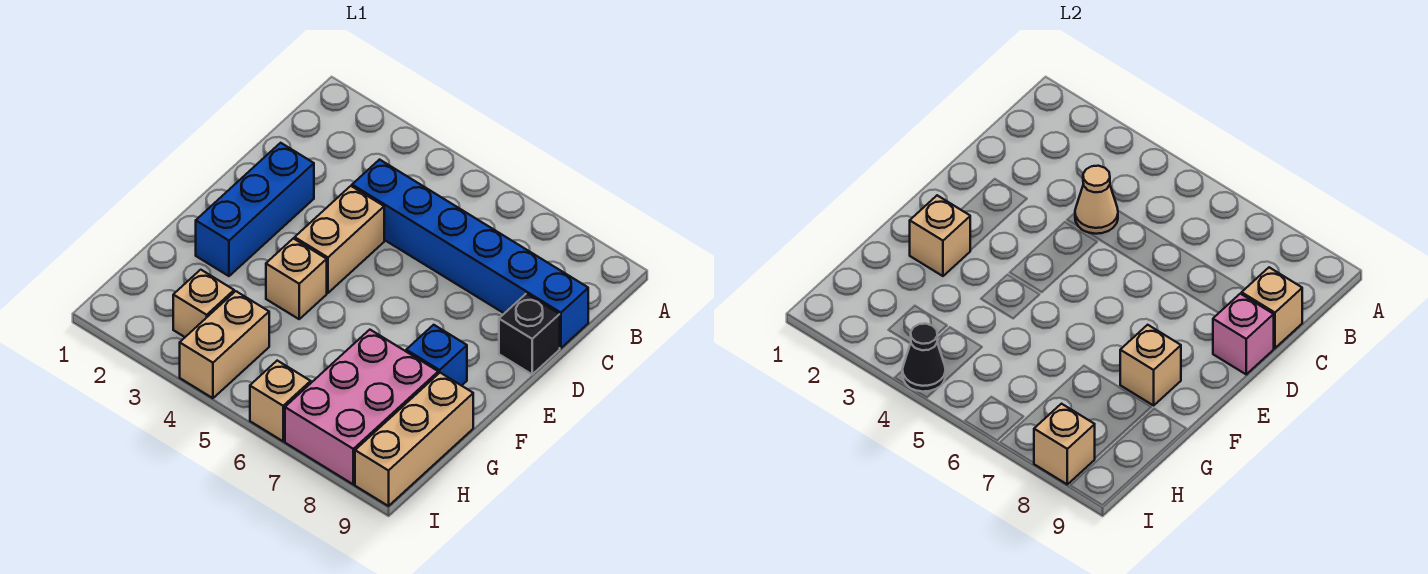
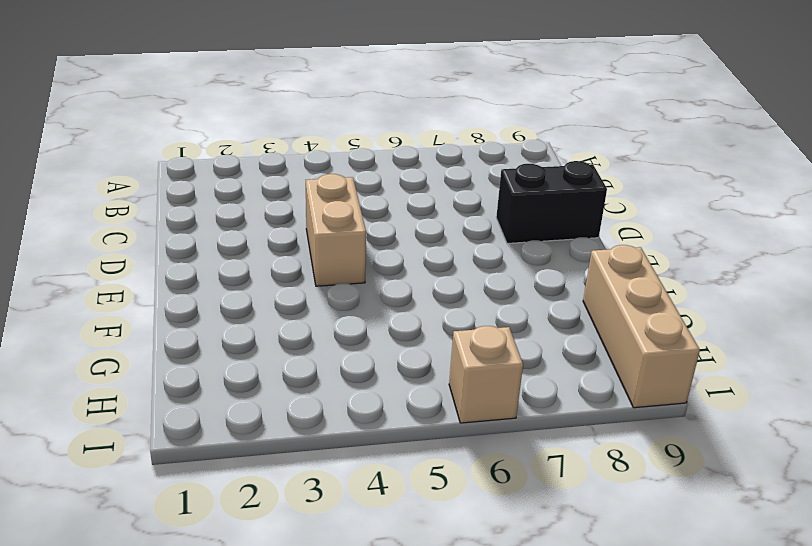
black 1x2 brick [496,161,607,243] -> black 1x1 brick [499,294,560,374]
none -> blue 1x6 brick [352,160,588,348]
none -> blue 1x3 brick [196,143,314,276]
none -> tan 1x1 brick [266,238,327,319]

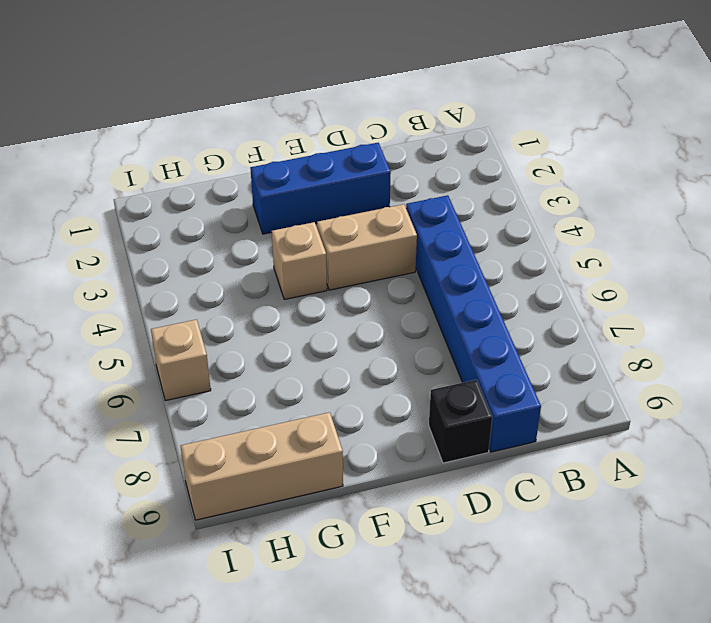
none -> blue 1x1 brick [406,325,467,386]
none -> pink 2x3 brick [285,330,438,484]
none -> tan 1x1 brick [173,270,234,337]

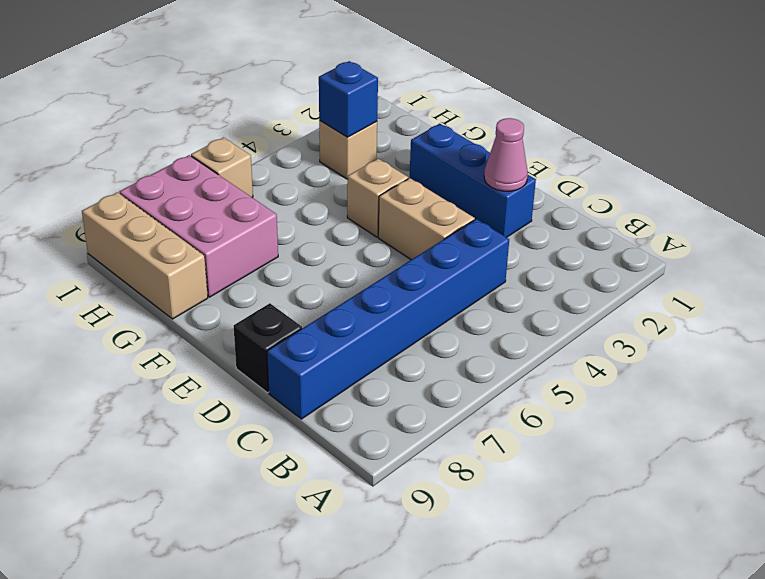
pink 1x1 cone [484,118,528,191] -> none
blue 1x1 brick [319,61,378,137] -> blue 1x1 brick moved to [406,325,467,386]
none -> tan 1x2 brick [180,291,269,398]
none -> tan 1x1 cone [1075,166,1118,234]
none -> tan 1x1 brick [1242,267,1302,348]

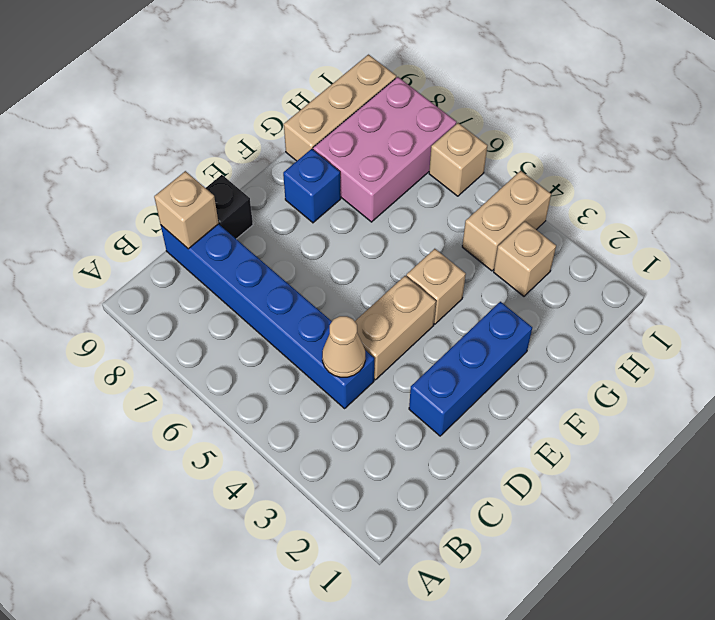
none -> pink 1x1 brick [1213,294,1274,374]
none -> tan 1x1 brick [910,195,970,276]
none -> tan 1x1 brick [1120,325,1181,405]

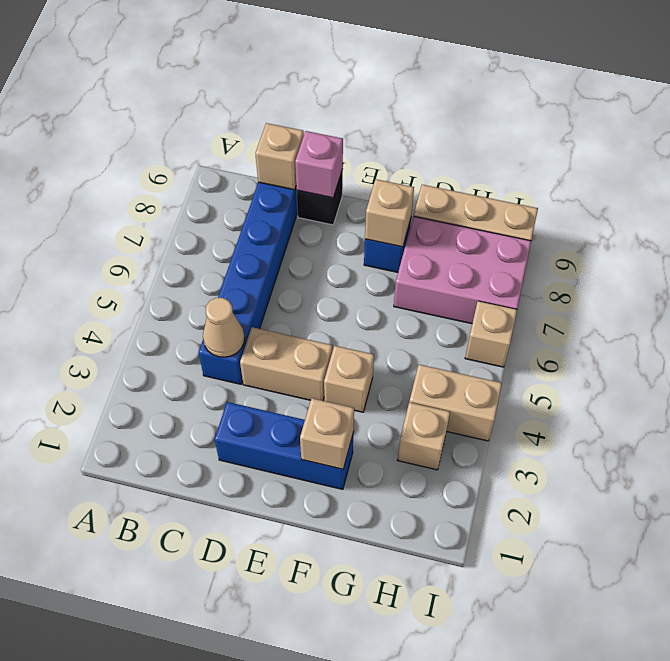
none -> black 1x1 cone [902,324,946,392]
none -> tan 1x1 brick [1034,404,1095,484]

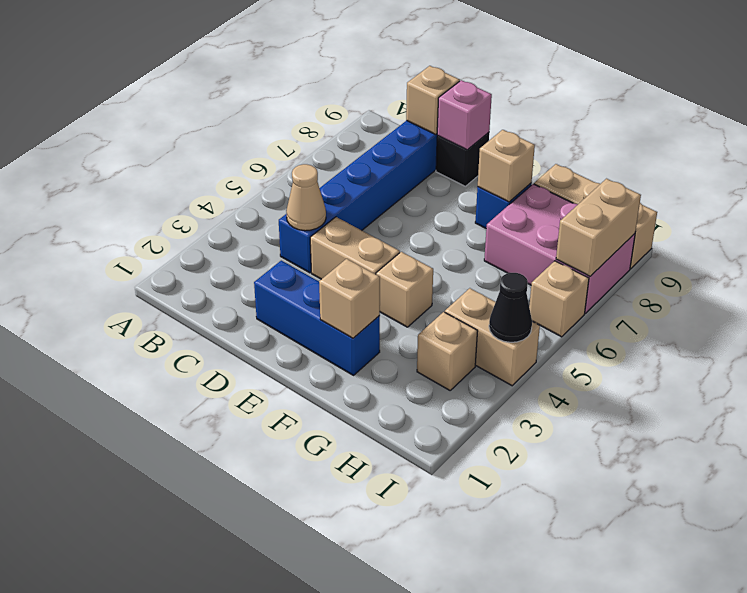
tan 1x2 brick [556,179,641,276] -> tan 1x1 brick [1034,404,1095,484]

